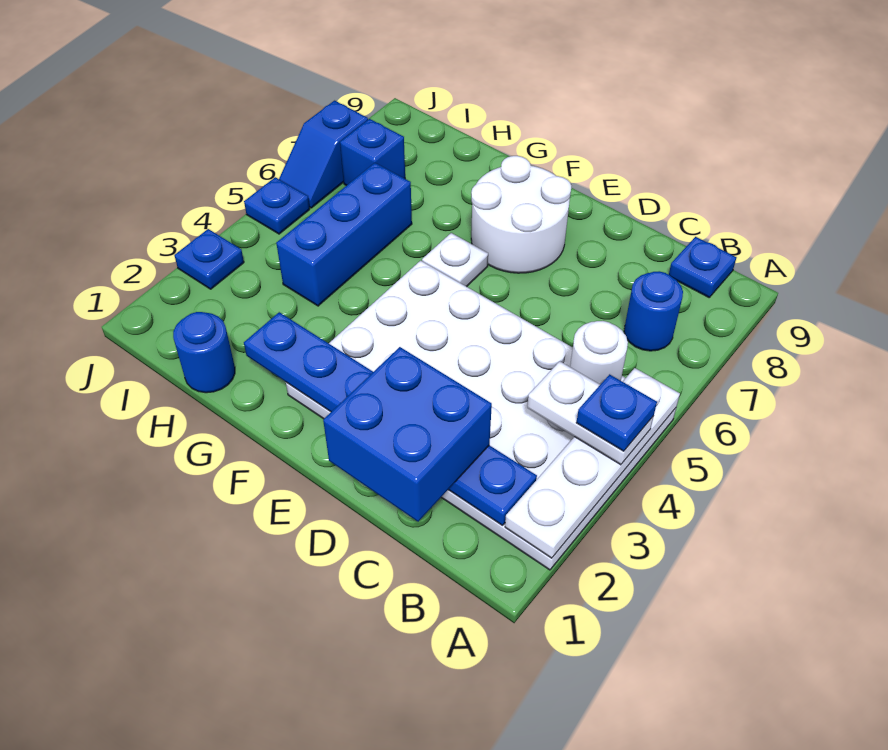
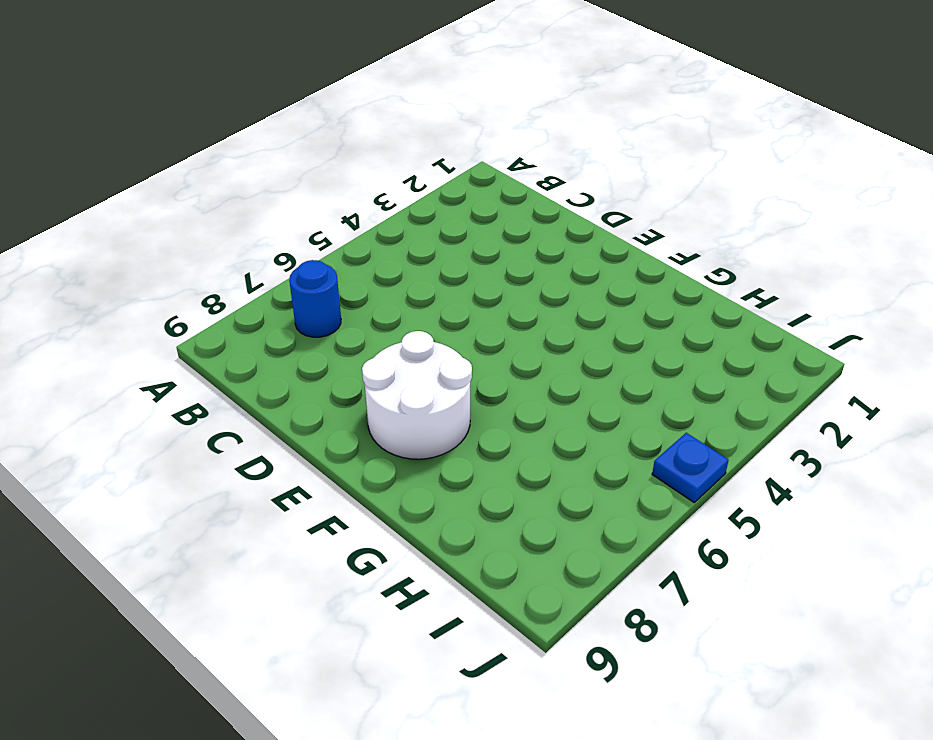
none -> white 4x6 plate [286,261,676,570]
none -> blue 1x1 plate [669,237,736,297]
none -> white 1x1 plate [422,233,488,287]

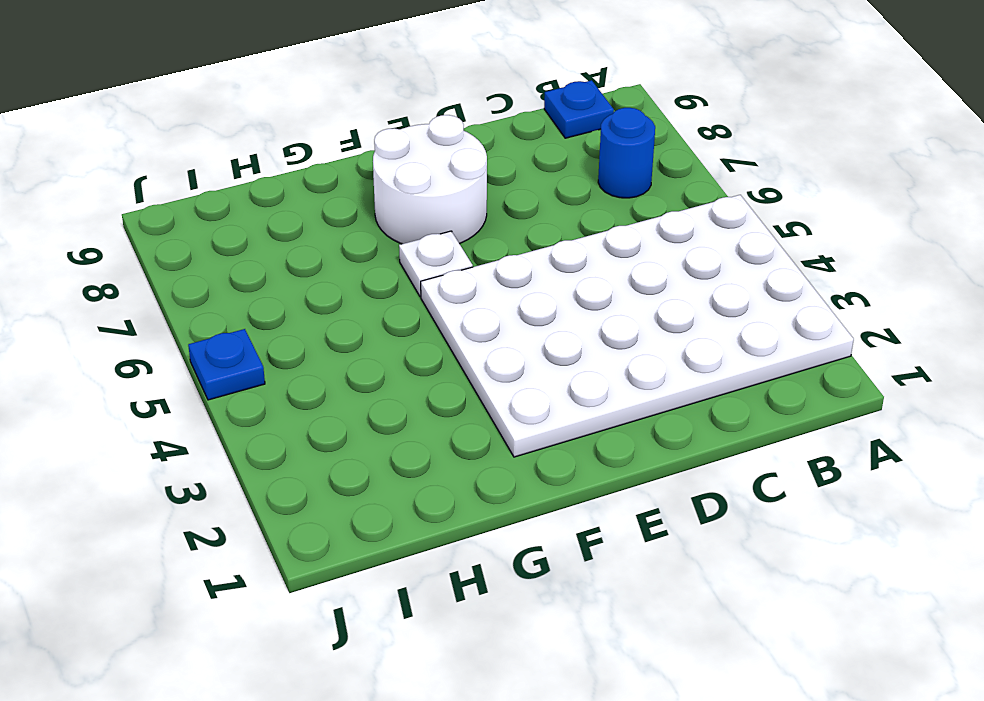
none -> blue 1x1 round brick [173,312,235,393]
none -> blue 1x3 brick [276,163,412,306]
none -> blue 1x1 brick [340,119,405,186]

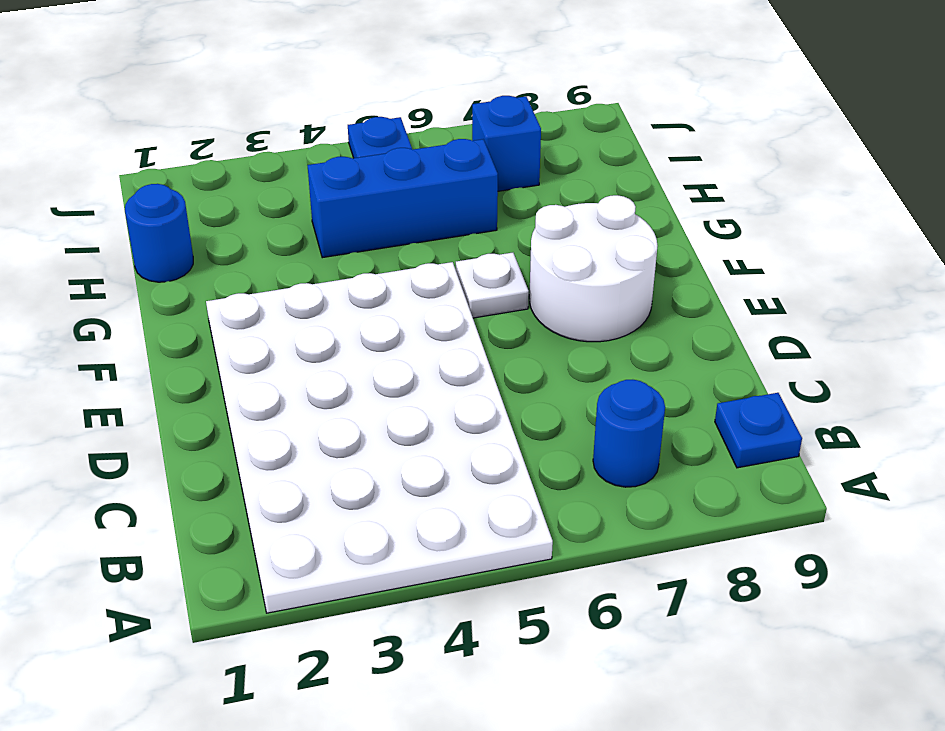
none -> blue 1x1 plate [174,229,244,289]
none -> blue 1x2 slope [279,101,368,208]
none -> white 1x4 plate [505,368,680,558]

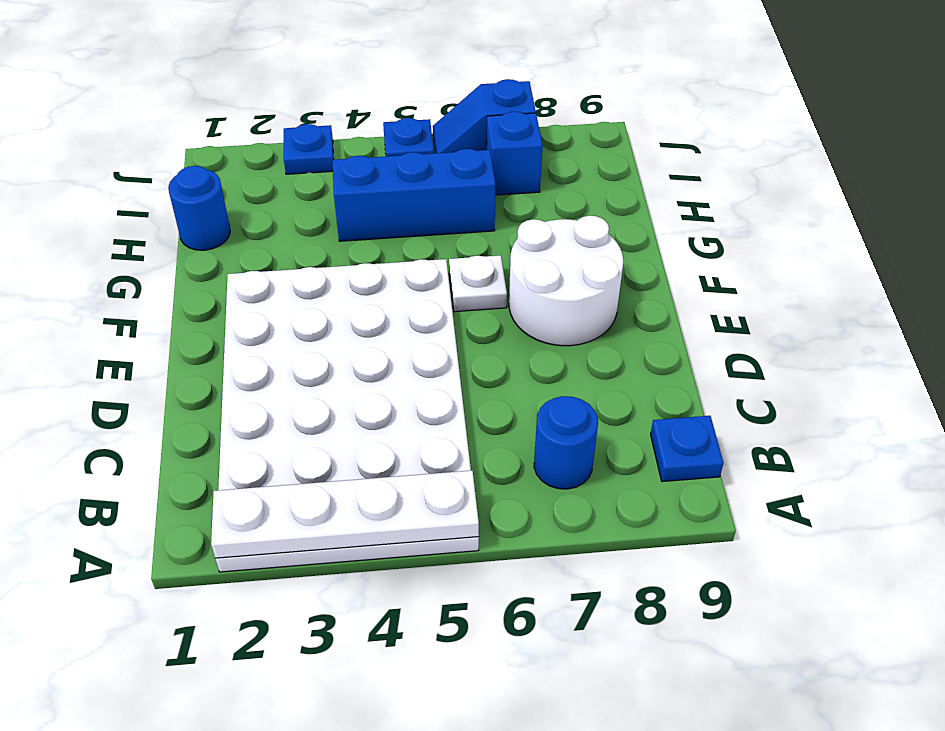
none -> blue 1x6 plate [244,312,537,525]
none -> white 1x1 round brick [570,321,628,385]
none -> white 1x2 plate [527,361,654,465]

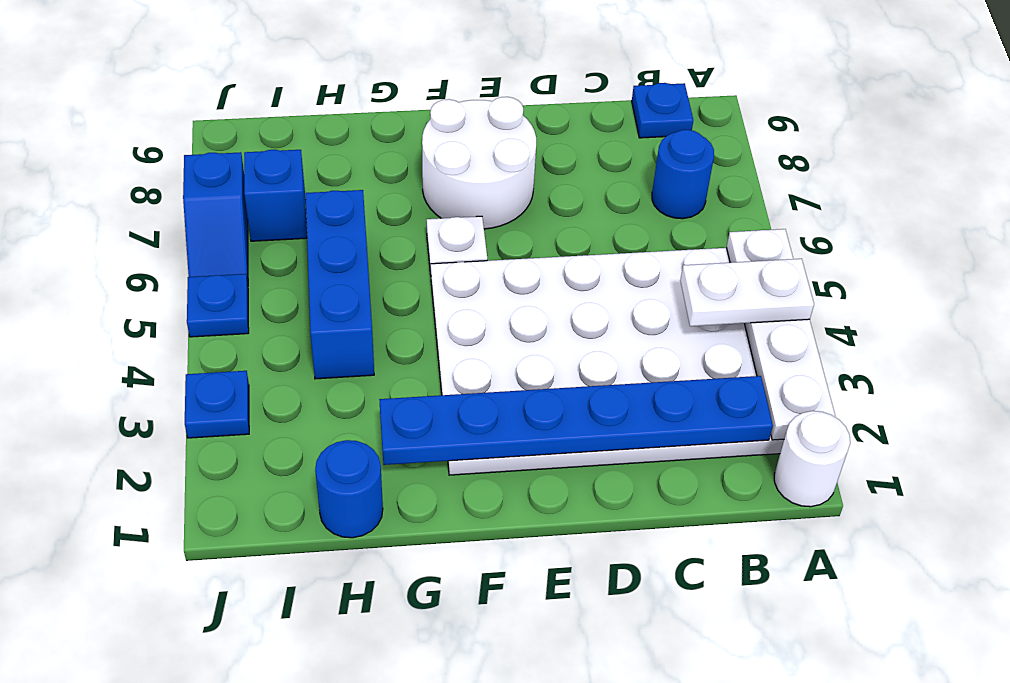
white 1x1 round brick [774,411,850,507] -> white 1x1 round brick moved to [570,321,628,385]
none -> blue 2x2 brick [323,347,492,522]
none -> blue 1x1 plate [576,374,657,451]

